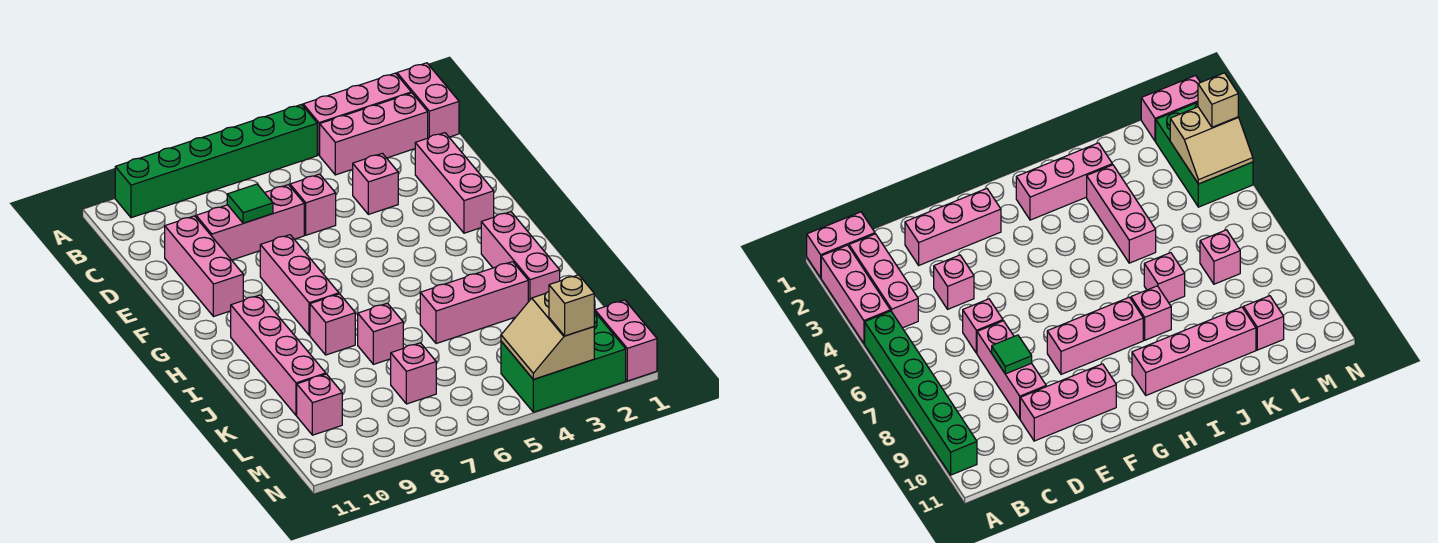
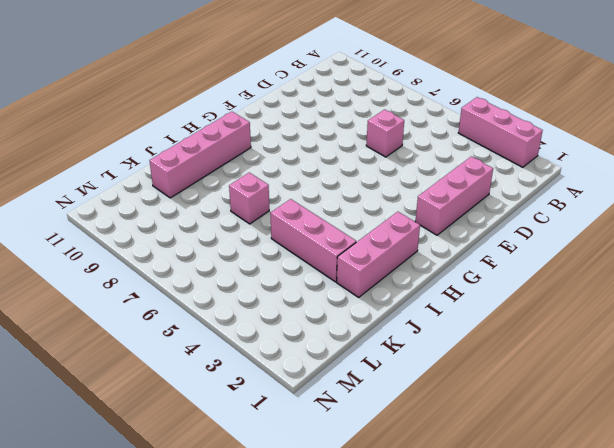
none -> pink 1x2 brick [397,63,459,138]
none -> green 1x6 brick [115,105,317,218]
none -> pink 1x3 brick [320,93,428,175]

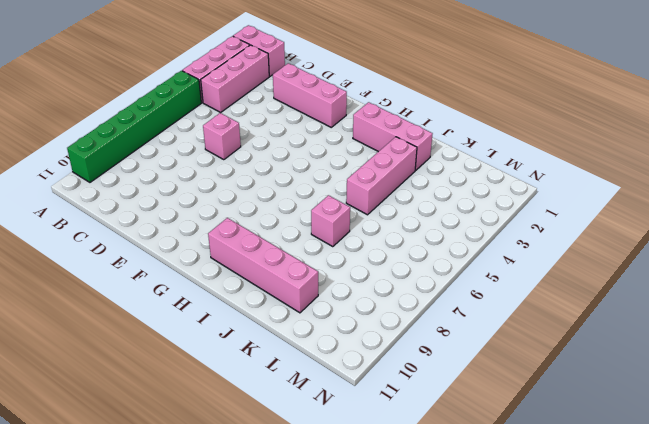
none -> pink 1x1 brick [353,153,398,214]
none -> pink 1x3 brick [196,185,304,260]
none -> pink 1x3 brick [165,216,243,317]

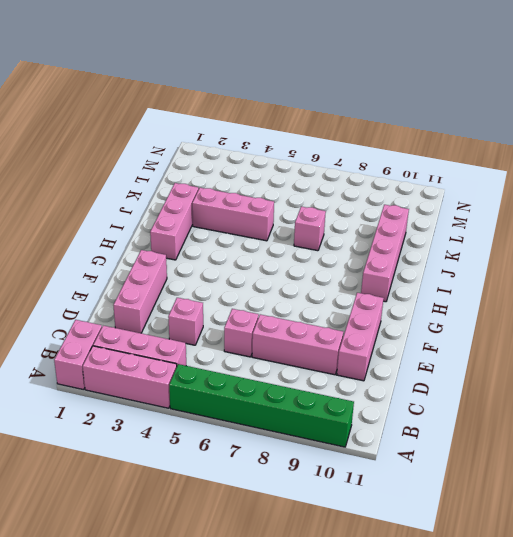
none -> pink 1x3 brick [260,235,339,335]
none -> pink 1x1 brick [310,294,355,355]
none -> pink 1x1 brick [391,343,436,404]

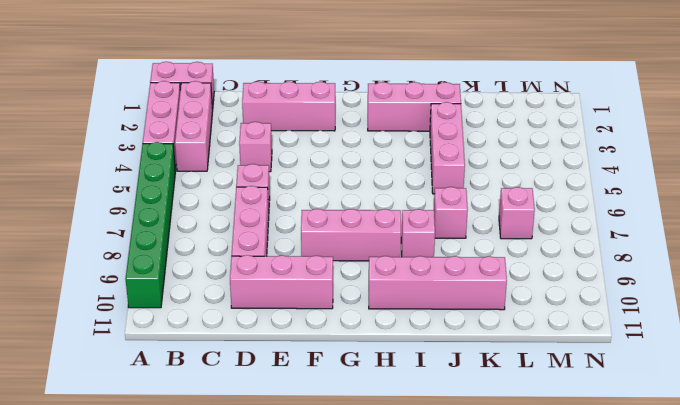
none -> pink 1x1 brick [297,374,342,435]
none -> pink 1x2 brick [595,300,657,381]
none -> green 2x3 brick [501,312,626,412]

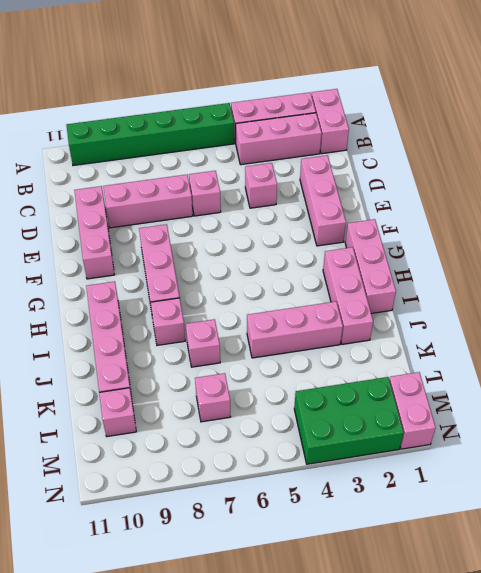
pink 1x3 brick [345,219,396,313] -> none
none -> green 1x1 tile [227,184,273,223]
none -> tan 2x2 slope [501,292,594,379]
none -> tan 1x1 brick [549,275,594,336]

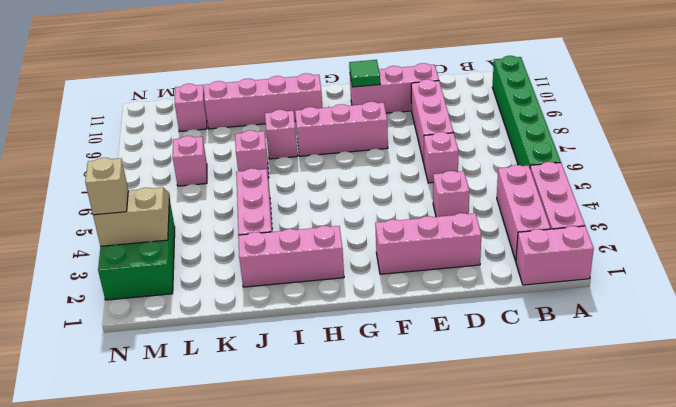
green 1x1 tile [349,60,380,87] -> green 1x1 tile moved to [227,184,273,223]
none -> pink 1x2 brick [595,300,657,381]

